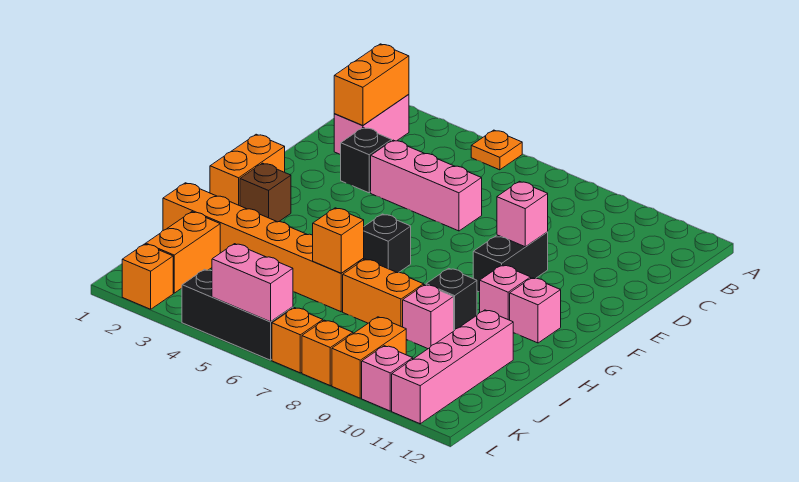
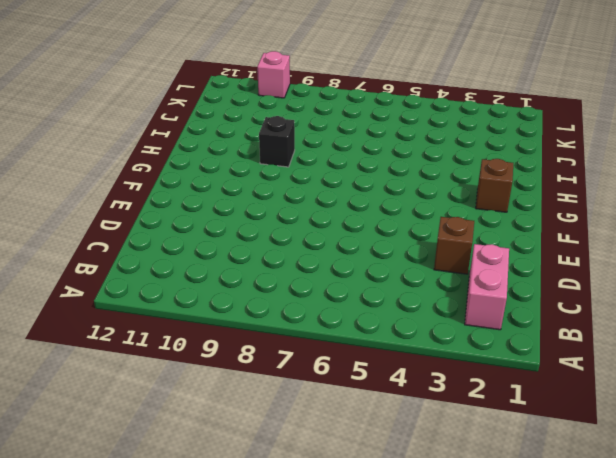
brown 1x1 brick [434,217,474,274] -> black 1x1 brick [341,128,392,193]
none -> orange 1x1 plate [471,130,522,170]
none -> pink 1x3 brick [371,140,482,231]
none -> black 1x2 brick [473,232,548,292]

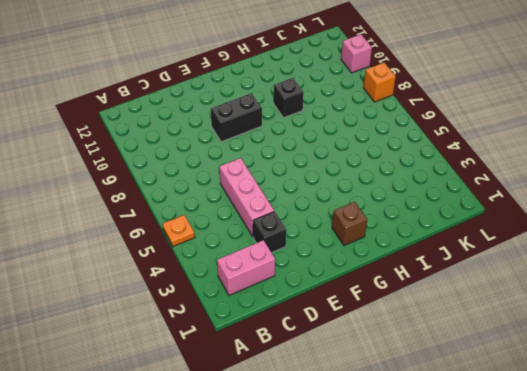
none -> orange 1x2 brick [210,134,285,206]
none -> black 1x1 brick [363,214,411,273]
none -> pink 1x1 brick [480,265,531,320]

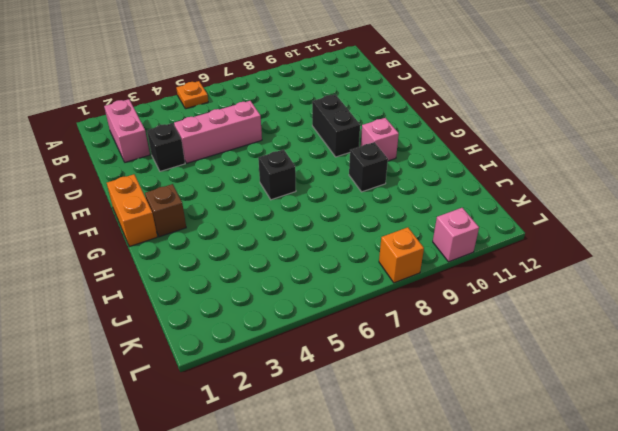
none -> pink 1x1 brick [510,278,561,343]
none -> orange 1x6 brick [163,183,364,312]
none -> orange 1x2 brick [343,259,424,327]

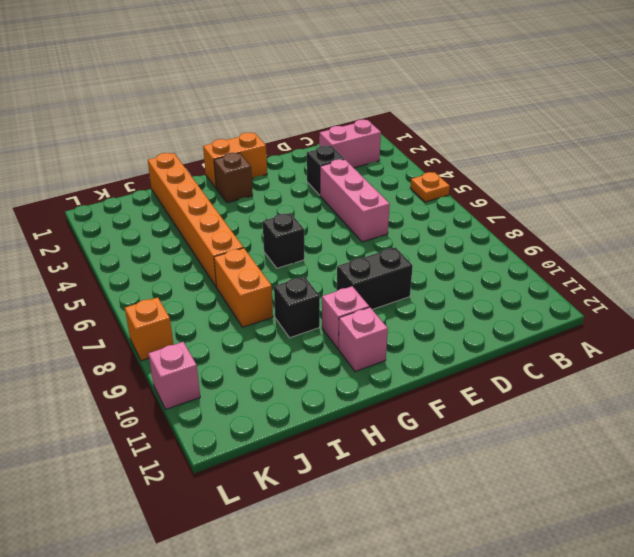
none -> pink 1x1 brick [403,285,454,349]
none -> pink 1x4 brick [392,310,513,424]
none -> orange 1x2 brick [146,212,220,293]

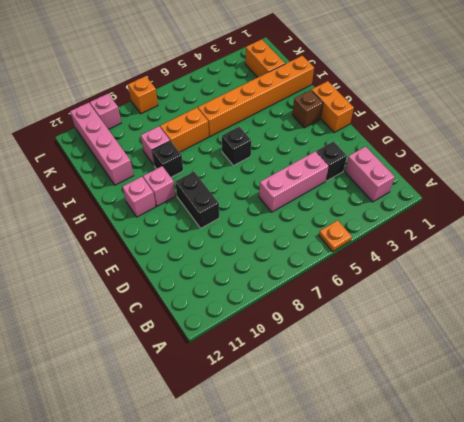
none -> orange 1x2 brick [332,317,406,398]
none -> orange 1x1 brick [122,244,173,309]
none -> black 1x3 brick [182,269,293,360]

